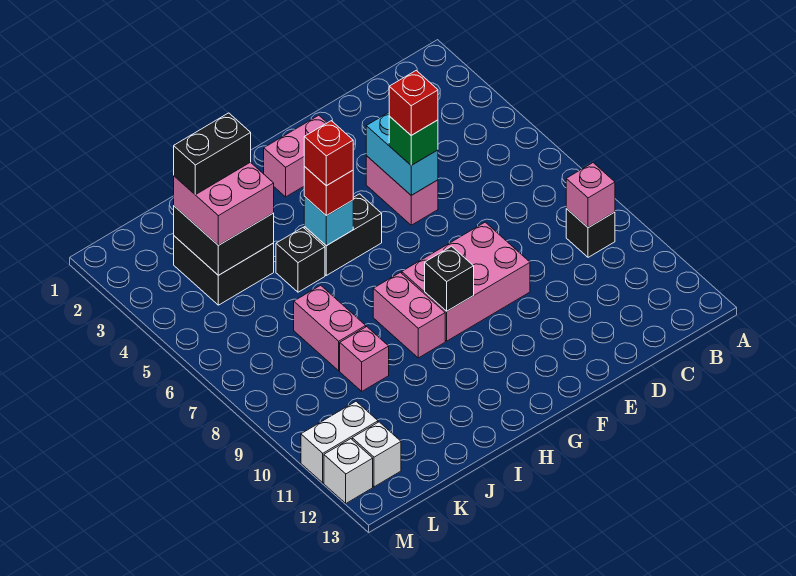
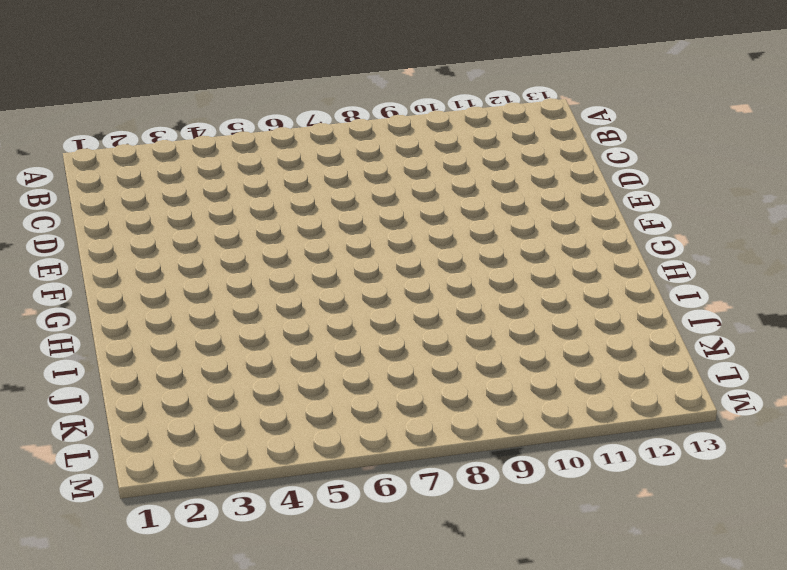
none -> black 1x1 brick [566,209,615,257]
none -> pink 1x2 brick [366,156,438,225]
none -> pink 2x3 brick [402,222,530,341]

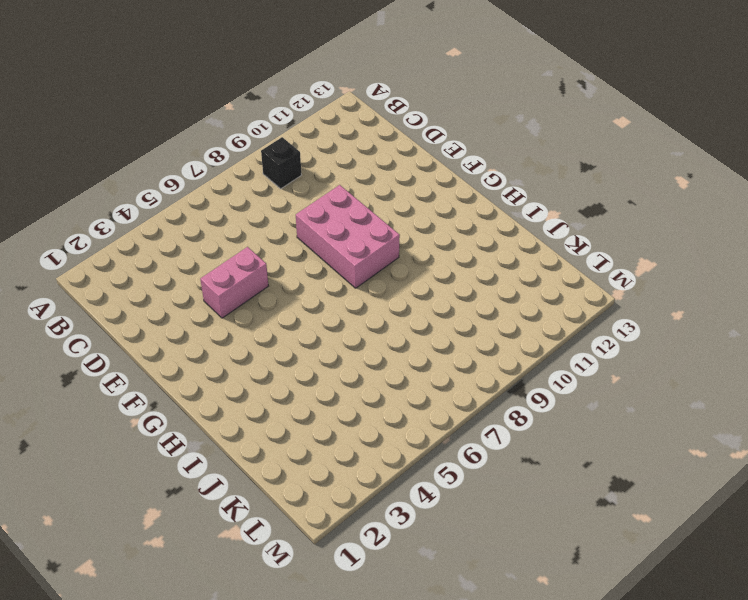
none -> pink 1x2 brick [264,115,327,197]
none -> black 1x2 brick [304,194,382,275]
none -> pink 1x2 brick [373,272,445,358]

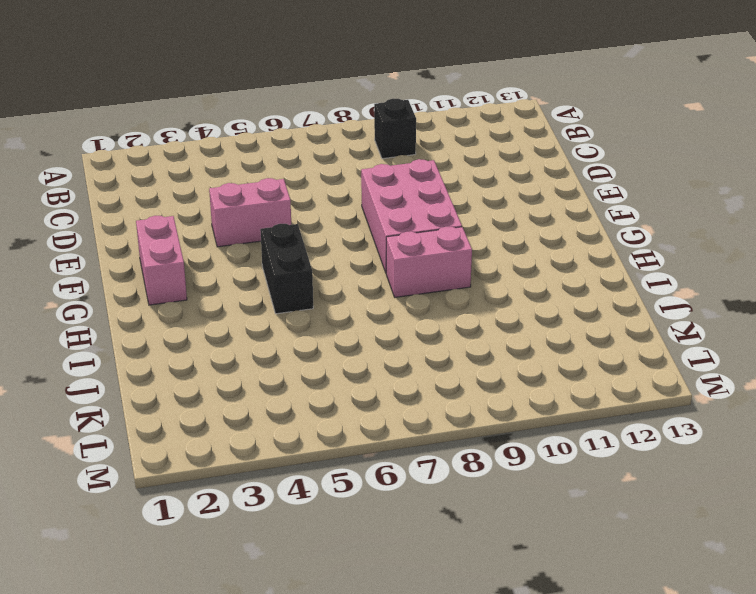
none -> black 1x1 brick [276,228,325,292]
none -> black 2x2 brick [174,236,274,305]
none -> pink 1x2 brick [294,285,366,371]

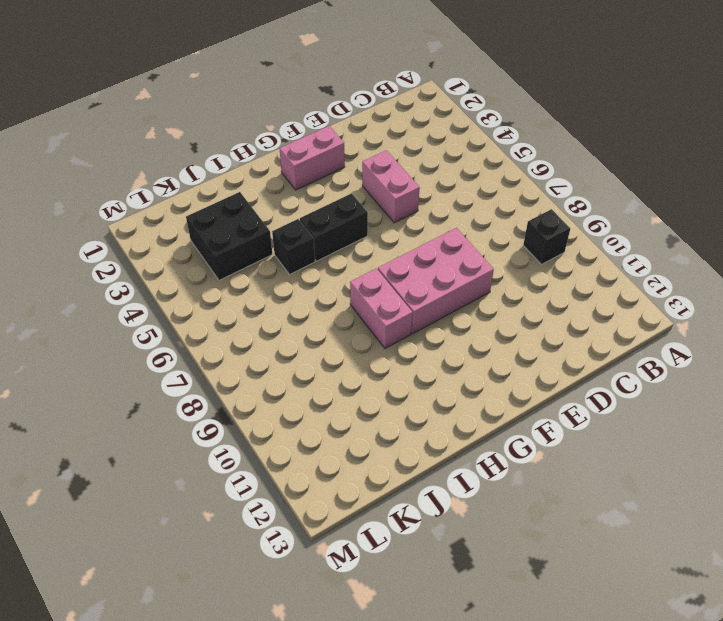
none -> pink 1x2 brick [294,285,366,371]
none -> pink 1x1 brick [340,327,389,391]
none -> white 1x2 brick [301,401,378,483]

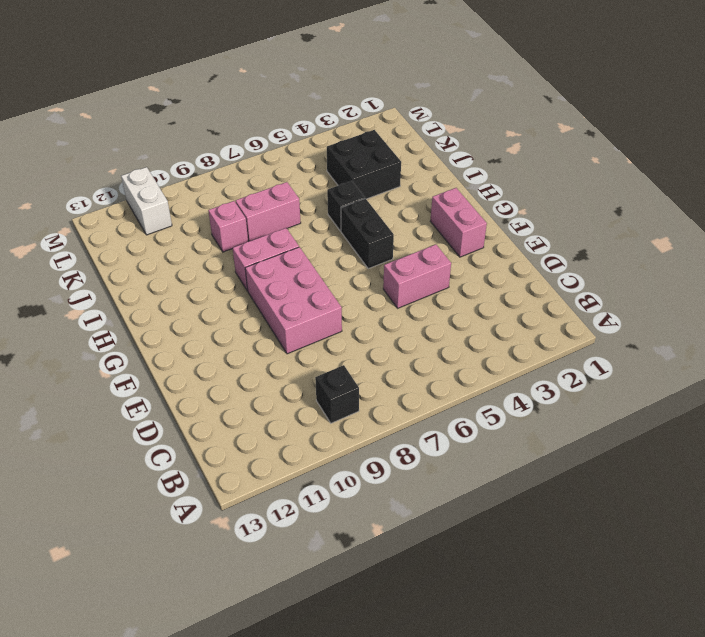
none -> white 1x1 brick [352,422,401,487]
none -> white 1x1 brick [324,439,373,503]
none -> pink 1x1 brick [566,163,615,228]

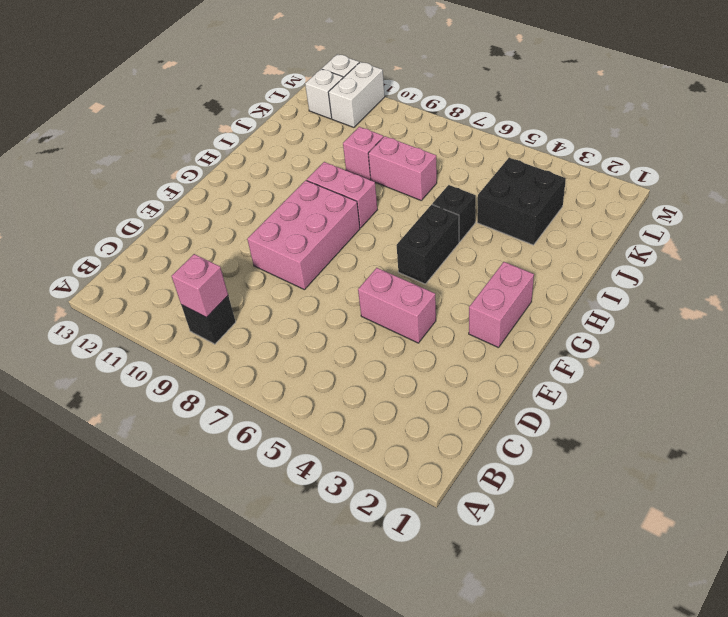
none -> cyan 1x2 brick [366,112,438,195]
none -> black 1x1 brick [425,246,474,311]
none -> cyan 1x1 brick [304,197,353,246]

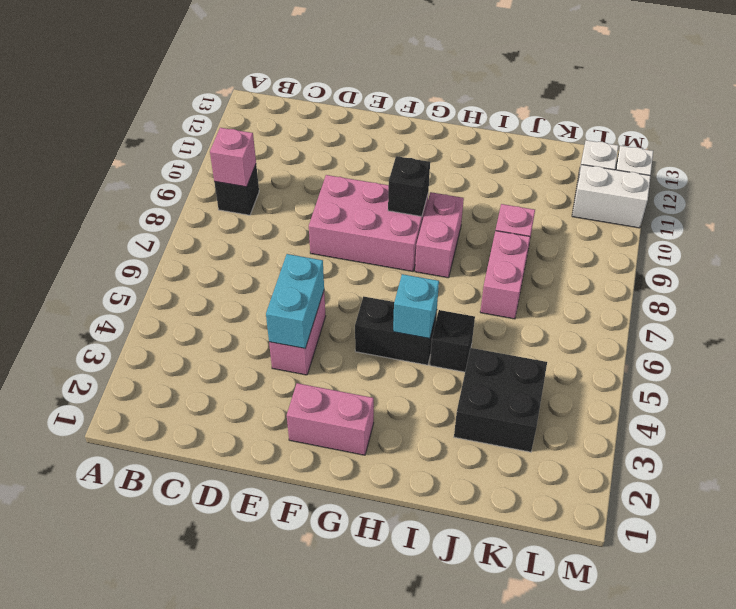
none -> black 2x2 brick [174,206,274,275]
none -> green 1x1 brick [389,116,438,165]
none -> red 1x1 brick [304,167,353,216]

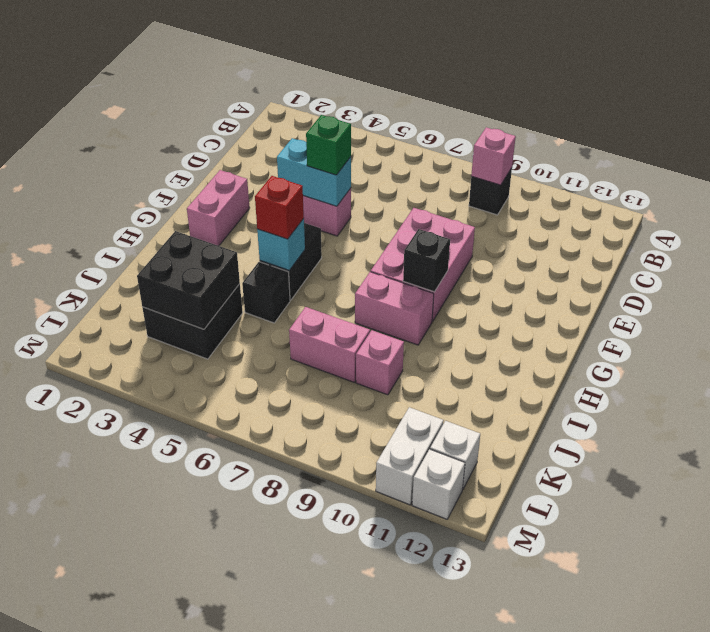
none -> pink 2x2 brick [174,162,274,245]
none -> red 1x1 brick [389,71,438,135]
none -> red 1x1 brick [304,121,353,186]

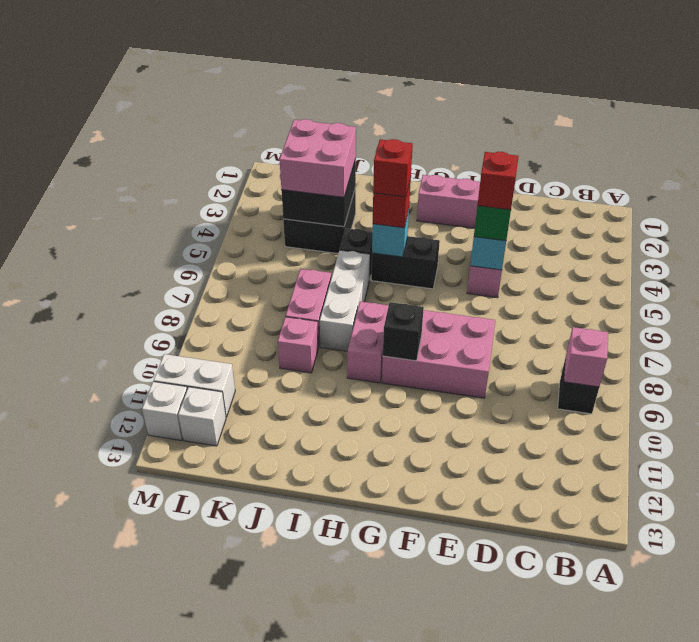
white 1x3 brick [320,250,370,351] -> none
none -> black 1x2 brick [174,113,251,195]

